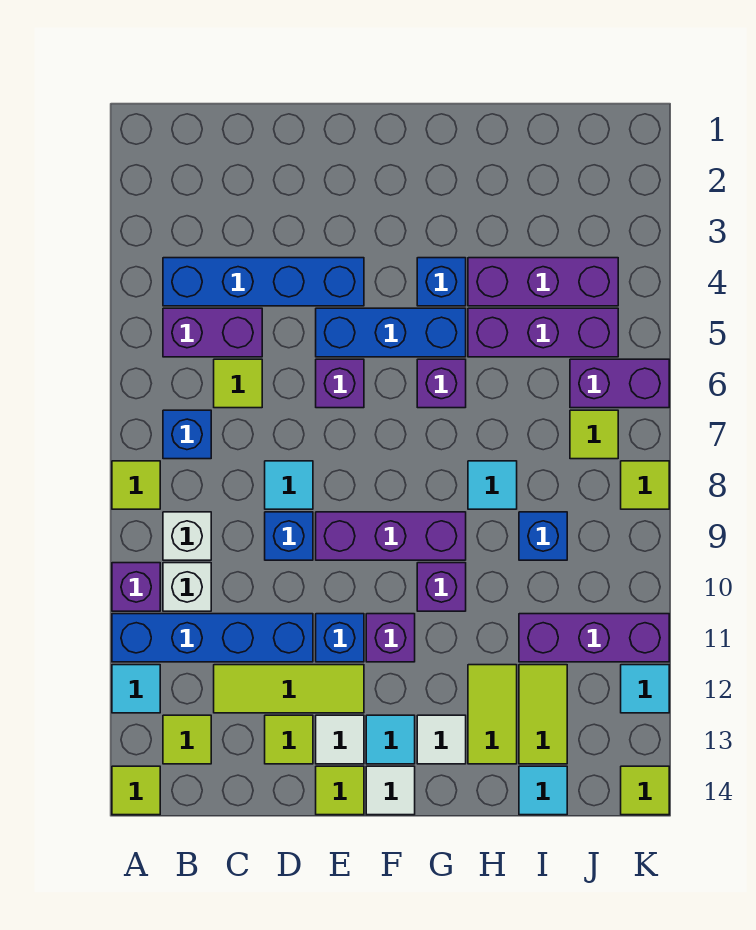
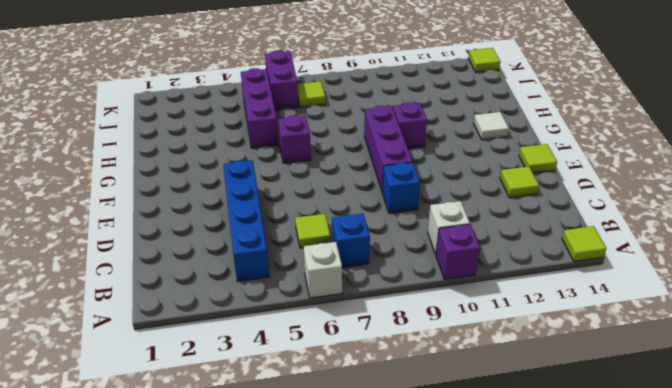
white 1x1 brick [304,242,342,298] -> white 1x1 brick moved to [163,512,211,560]
none -> lime 1x1 tile [112,461,160,509]
none -> blue 1x4 brick [112,614,313,662]
none -> cyan 1x1 tile [112,665,160,713]
none -> purple 1x2 brick [163,308,262,357]

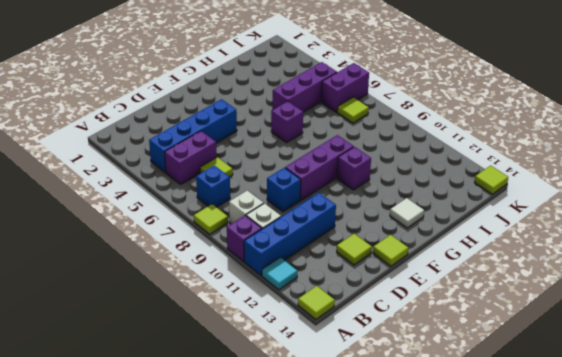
none -> lime 1x1 tile [163,715,211,764]
none -> lime 1x3 tile [214,665,364,713]
none -> cyan 1x1 tile [265,461,313,509]
none -> blue 1x3 brick [316,308,466,357]

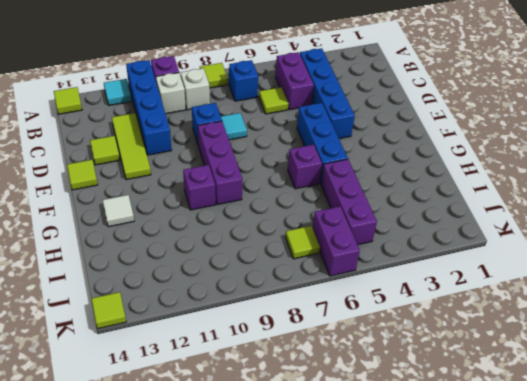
none -> lime 1x1 tile [163,715,211,764]
none -> purple 1x1 brick [316,359,364,408]
none -> blue 1x1 brick [316,614,364,662]
none -> white 1x1 tile [316,715,364,764]

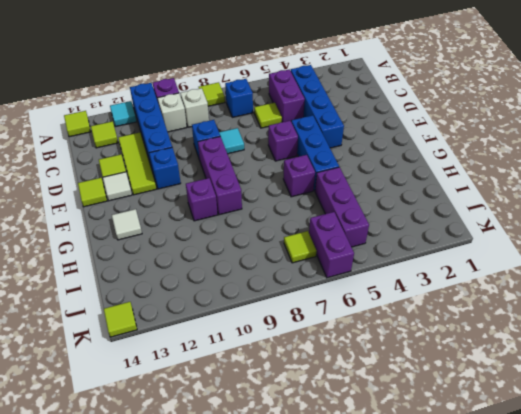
none -> purple 1x1 brick [366,614,415,662]
none -> cyan 1x1 tile [366,715,415,764]
none -> white 1x1 tile [366,766,415,815]
none -> blue 1x1 brick [417,258,466,306]

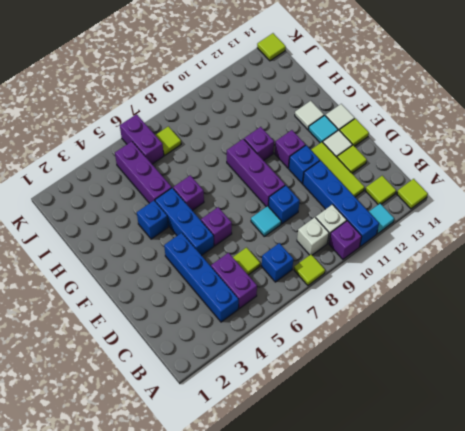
none -> purple 1x3 brick [468,258,618,306]
none -> cyan 1x1 tile [468,461,517,509]
none -> lime 1x2 tile [468,665,517,764]
none -> blue 1x1 brick [519,512,567,560]

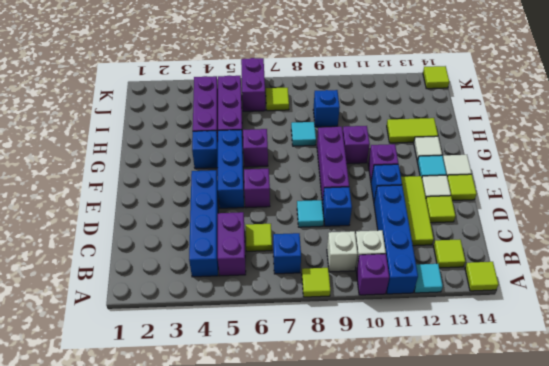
none -> purple 1x3 brick [519,614,669,662]
none -> lime 1x2 tile [519,665,567,764]
none -> cyan 1x1 tile [519,766,567,815]
none -> lime 1x1 tile [621,461,669,509]

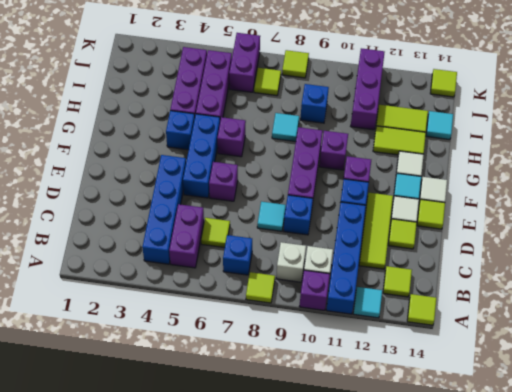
none -> cyan 1x1 tile [621,665,669,713]

